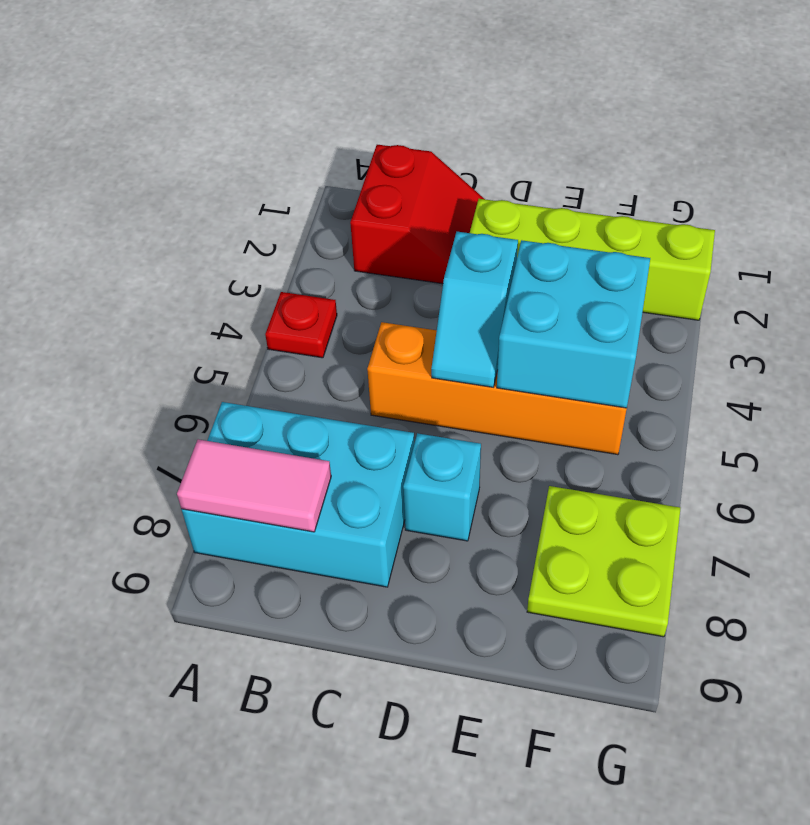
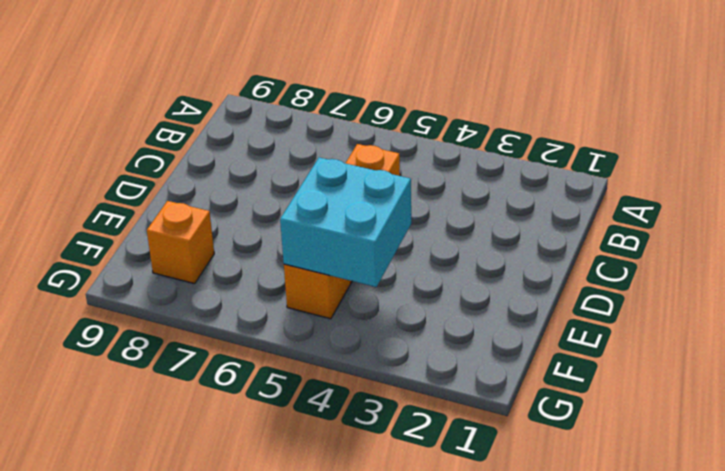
orange 1x1 brick [147,201,214,284] -> lime 2x2 plate [527,486,680,637]
none -> red 1x1 plate [265,292,337,358]
none -> cyan 2x3 brick [182,402,414,587]

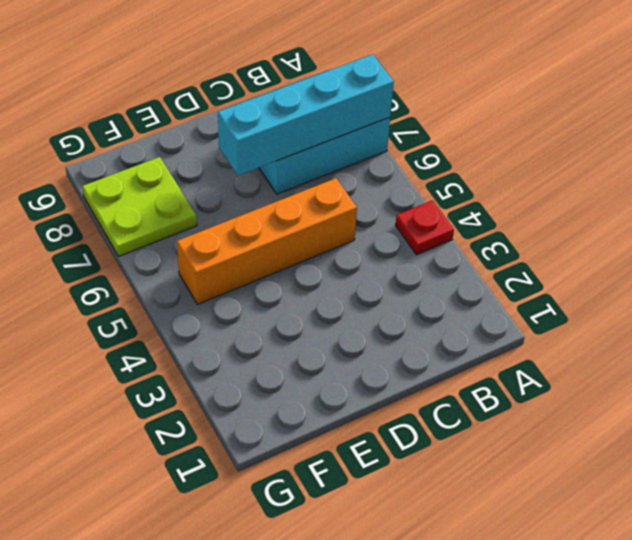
cyan 1x4 brick [218,54,394,176] -> none
none -> red 2x2 slope [350,145,484,284]
none -> lime 1x4 brick [470,199,715,320]

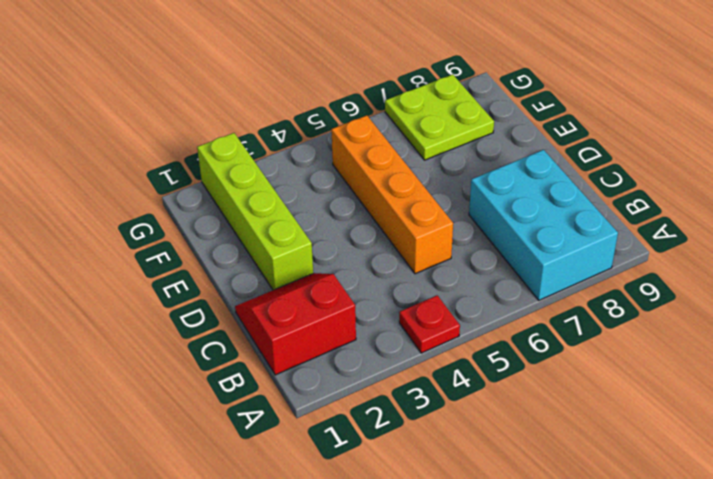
none -> cyan 1x1 brick [403,433,481,541]
none -> pink 1x2 tile [177,439,331,532]

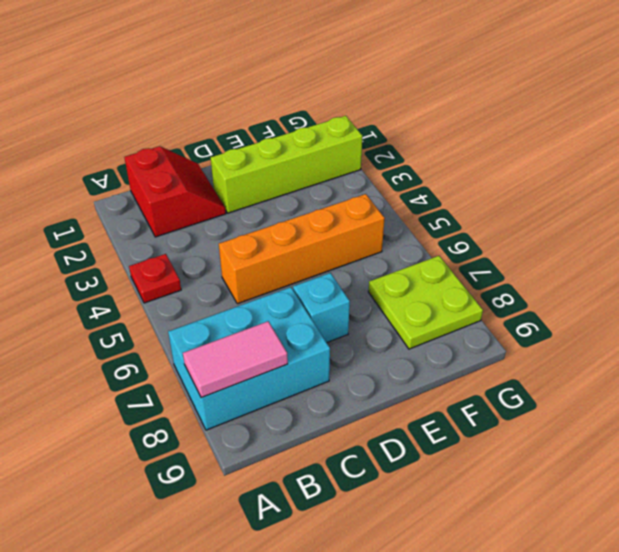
none -> cyan 1x2 slope [431,232,518,387]
none -> cyan 2x2 brick [497,240,650,408]

